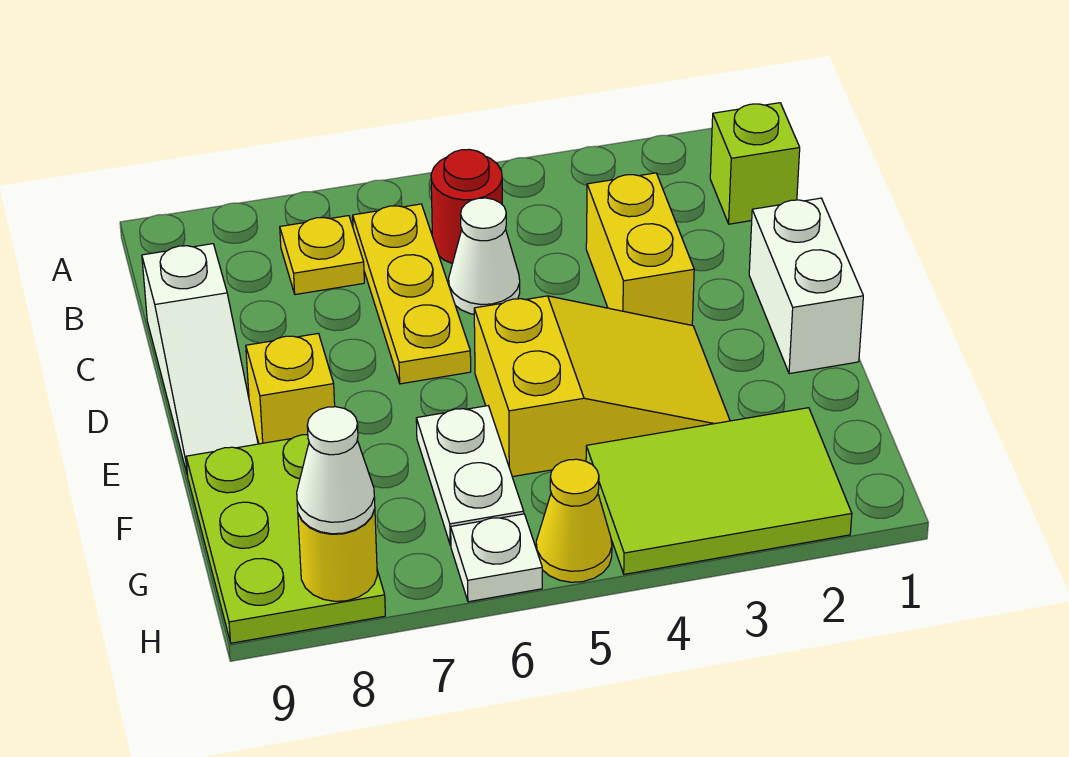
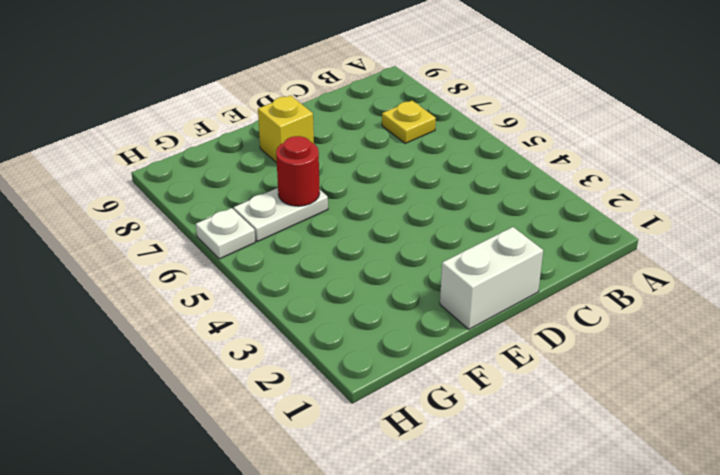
red 1x1 round brick [276,136,320,206] -> red 1x1 round brick moved to [431,150,502,264]
none -> lime 1x1 brick [710,103,800,224]
none -> yellow 1x3 plate [353,204,471,384]
none -> yellow 1x2 brick [586,173,694,325]

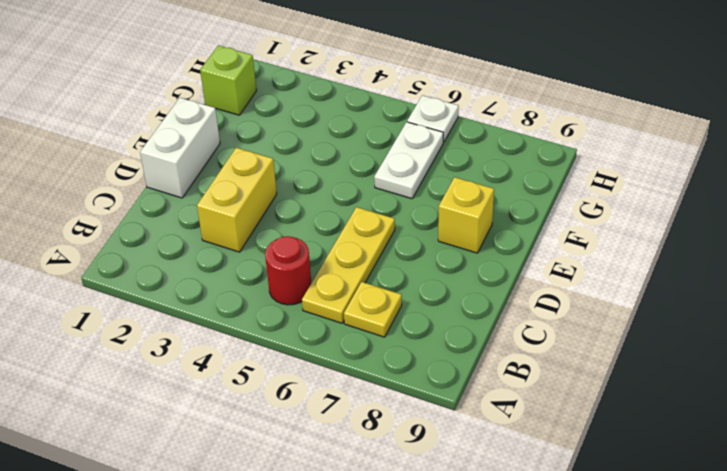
lime 1x1 brick [200,46,257,115] -> lime 1x1 brick moved to [710,103,800,224]
none -> white 1x1 cone [449,198,520,314]
none -> white 1x3 slope [142,244,258,475]
none -> yellow 2x3 slope [474,296,730,477]

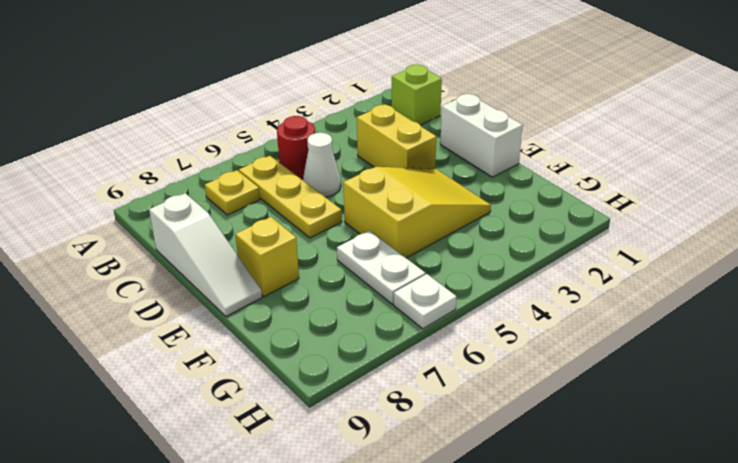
none -> lime 2x3 plate [186,435,385,643]
none -> lime 2x3 tile [586,408,852,574]
none -> yellow 1x1 cone [536,459,612,582]

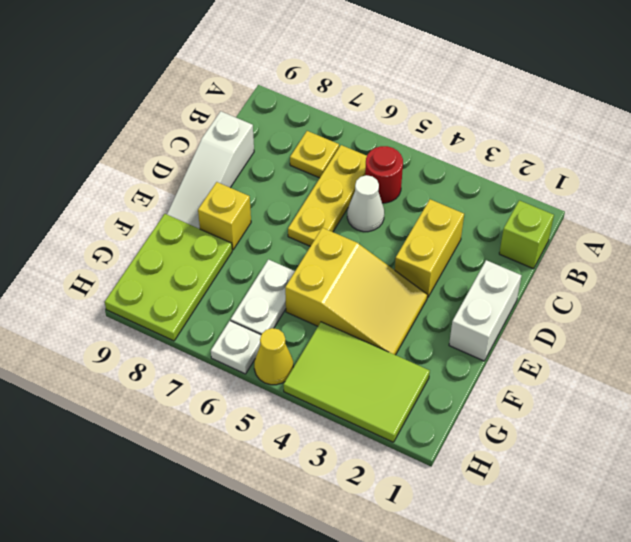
none -> yellow 1x1 round brick [298,509,377,601]
none -> white 1x1 cone [297,407,375,534]

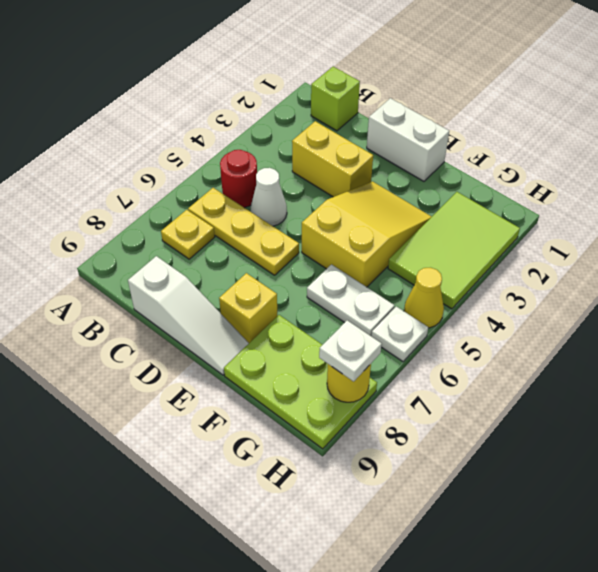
white 1x1 plate [319,320,382,381] -> white 1x1 cone [297,407,375,534]

